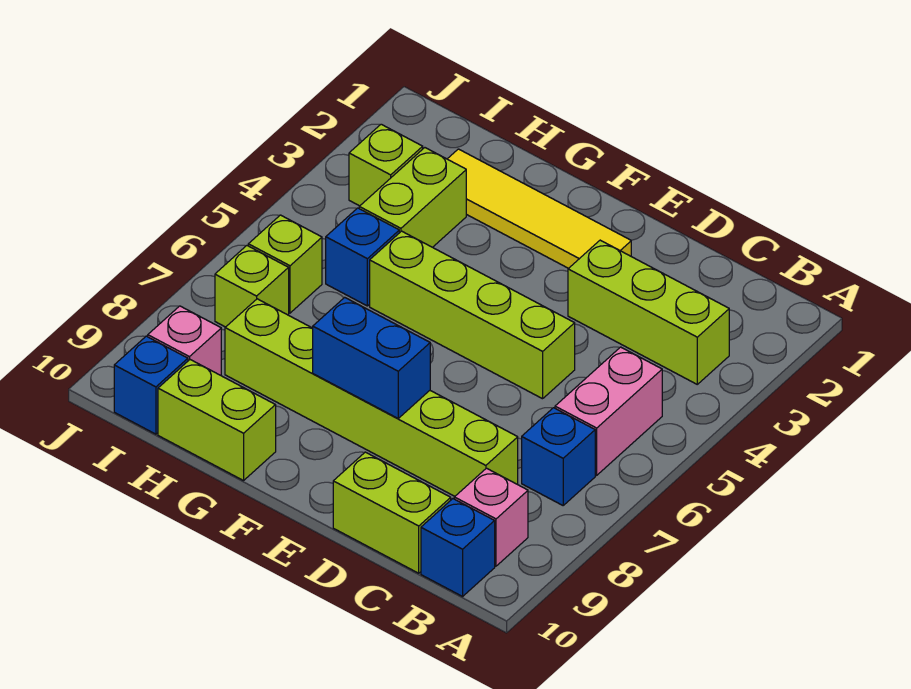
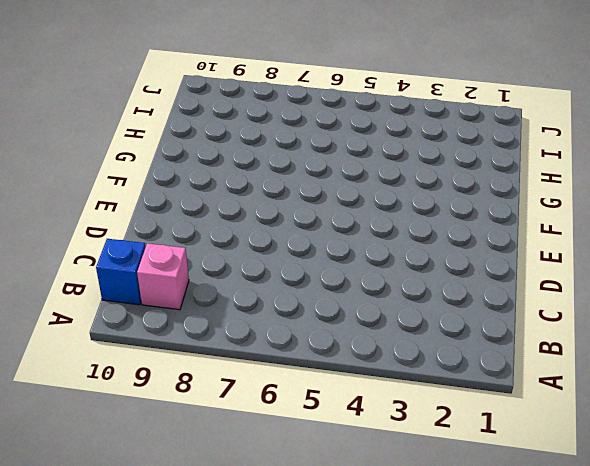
none -> lime 1x3 brick [568,240,729,384]
none -> pink 1x2 brick [555,347,662,475]
none -> blue 1x1 brick [522,408,595,505]

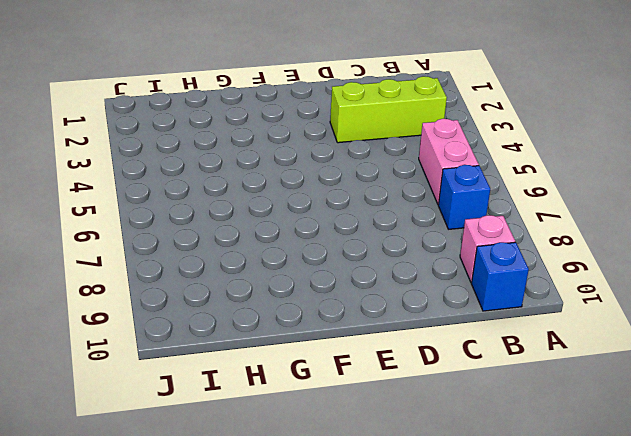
none -> lime 1x6 brick [225,299,518,496]
none -> lime 1x2 brick [333,452,451,573]
none -> lime 1x4 brick [370,231,575,399]

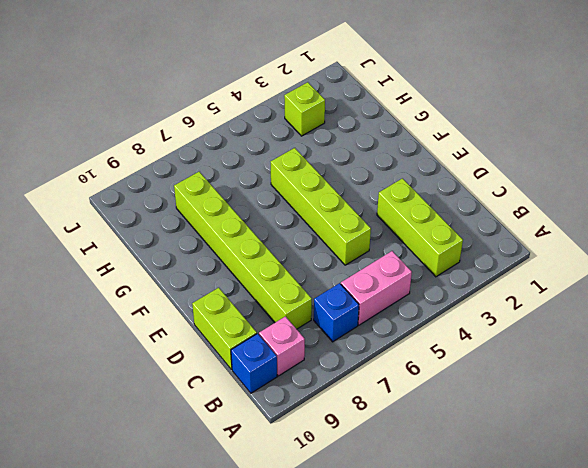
none -> yellow 1x4 tile [448,149,631,268]
none -> lime 1x2 brick [158,360,276,481]
none -> lime 1x2 brick [359,148,466,247]

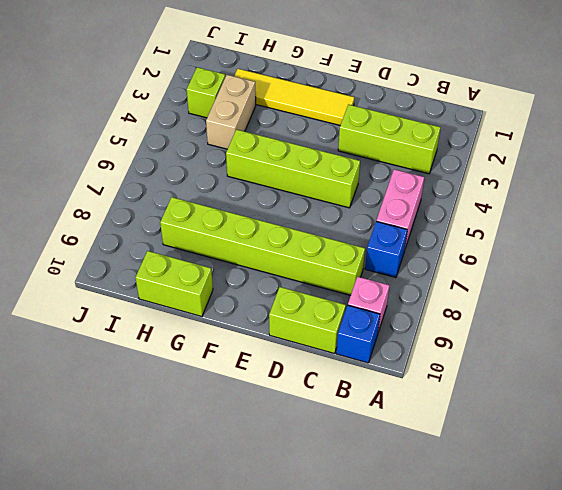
tan 1x2 brick [206,75,256,149] -> lime 1x2 brick [359,148,466,247]
none -> blue 1x1 brick [326,208,399,306]
none -> lime 1x1 brick [248,215,322,313]
none -> lime 1x1 brick [215,246,289,327]

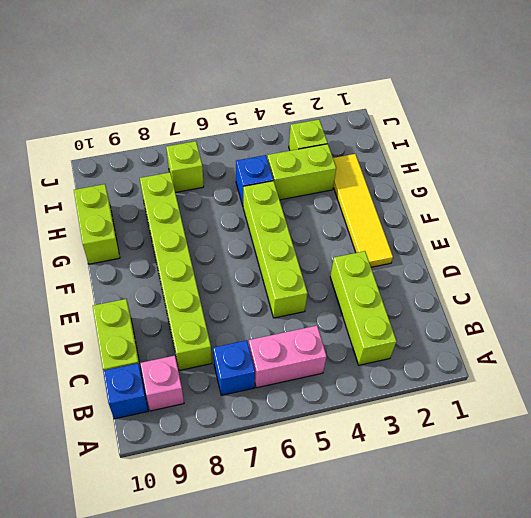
none -> lime 1x1 brick [248,215,322,313]
none -> pink 1x1 brick [148,306,221,375]
none -> blue 1x1 brick [114,336,188,434]

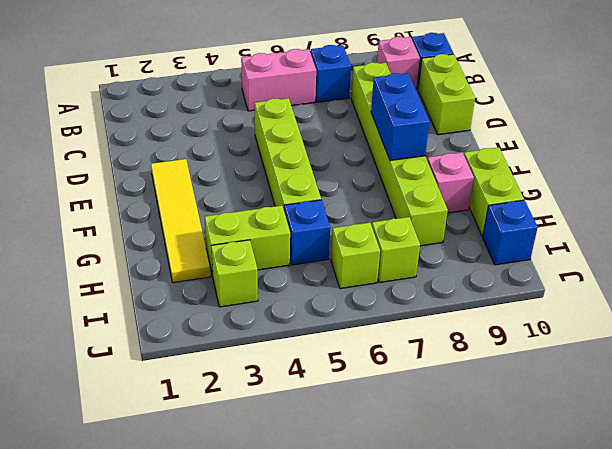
pink 1x1 brick [427,152,474,213] -> pink 1x1 brick moved to [148,306,221,375]
none -> lime 1x3 brick [568,240,729,384]

